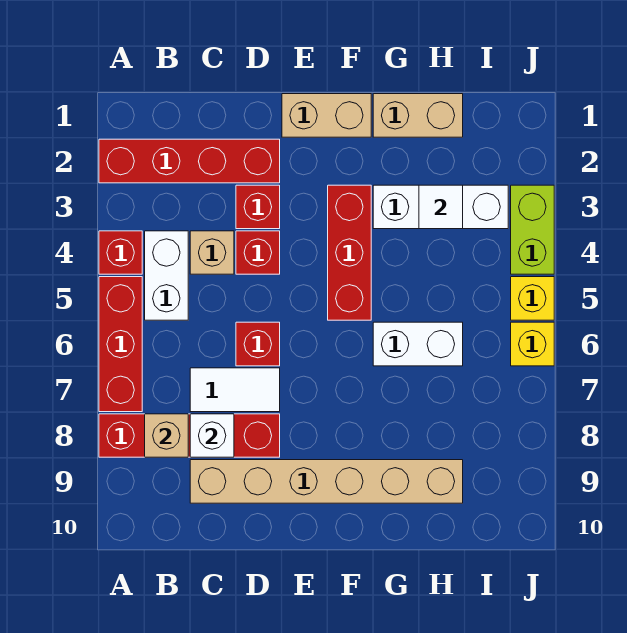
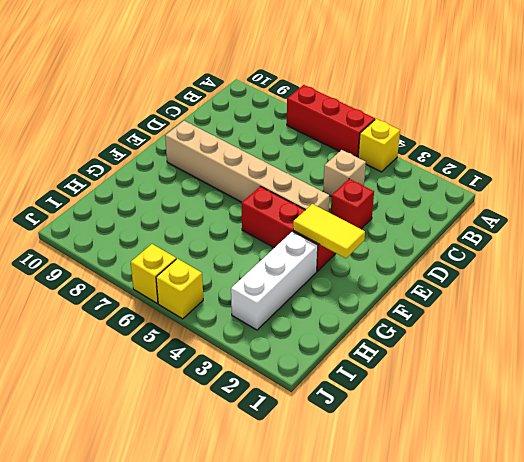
yellow 1x1 brick [358,119,400,172] -> red 1x1 brick [99,231,142,274]
tan 1x6 brick [165,121,330,212] -> tan 1x6 brick turned to [190,460,463,503]
yellow 1x2 tile [293,204,365,258] -> none
none -> red 1x4 brick [99,139,280,183]
none -> red 1x4 brick [99,414,280,457]
none -> white 1x2 brick [145,231,188,320]

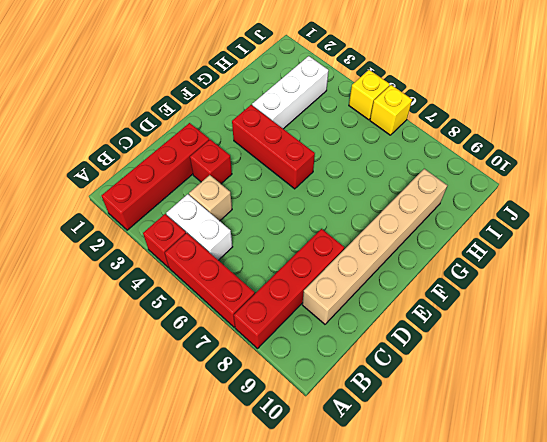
none -> white 1x2 tile [190,368,280,412]
none -> red 1x1 brick [236,231,280,274]
none -> red 1x1 brick [236,322,280,366]

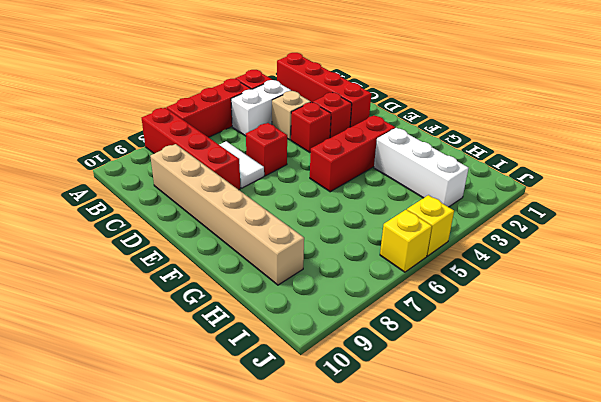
none -> tan 1x2 brick [282,94,371,137]
none -> tan 1x2 brick [373,94,463,137]
none -> white 1x2 brick [373,322,463,366]

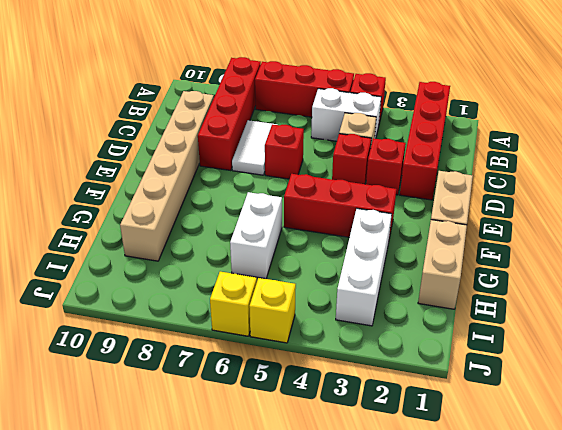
none -> lime 1x2 brick [511,185,554,274]
none -> tan 1x1 brick [145,414,188,457]
none -> white 1x1 brick [190,414,234,457]

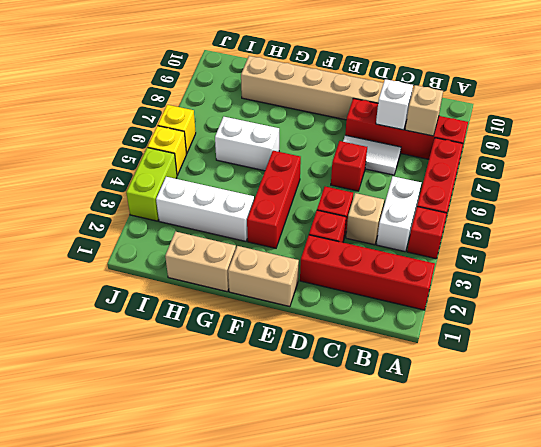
none -> white 1x1 tile [419,185,463,229]

